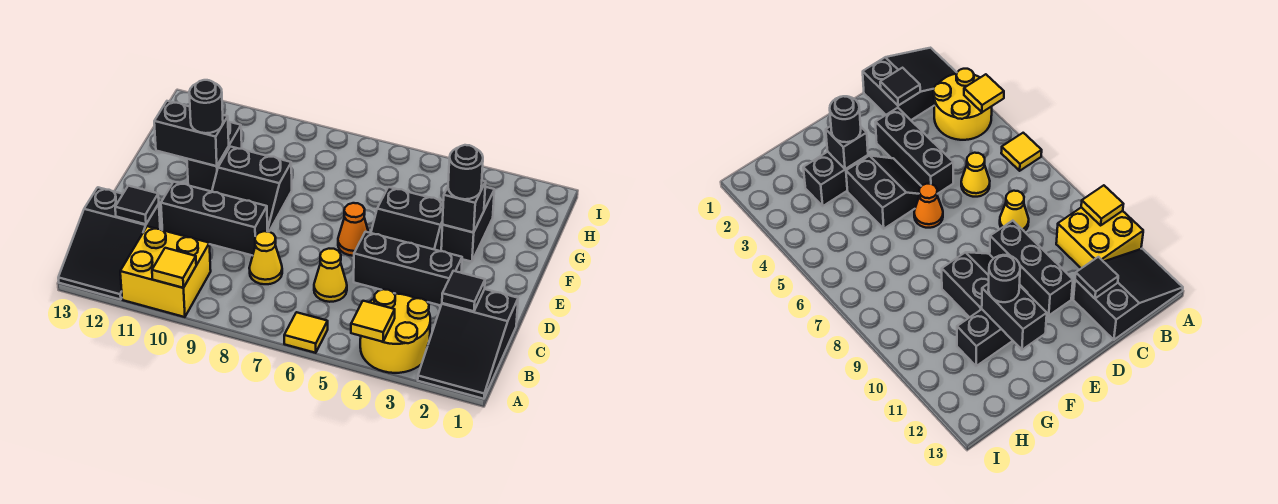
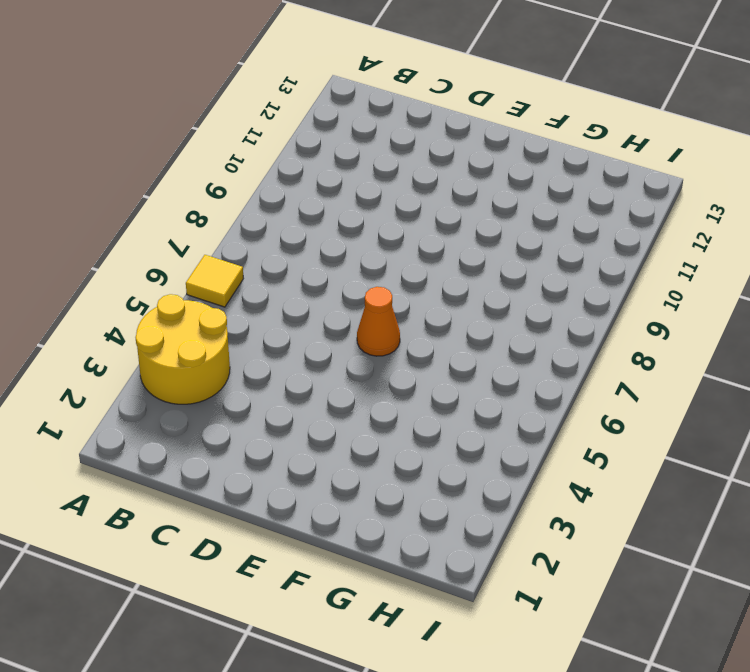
none -> black 2x3 slope [418,289,518,399]
none -> yellow 2x2 brick [120,226,211,317]
none -> black 2x3 slope [58,187,160,300]

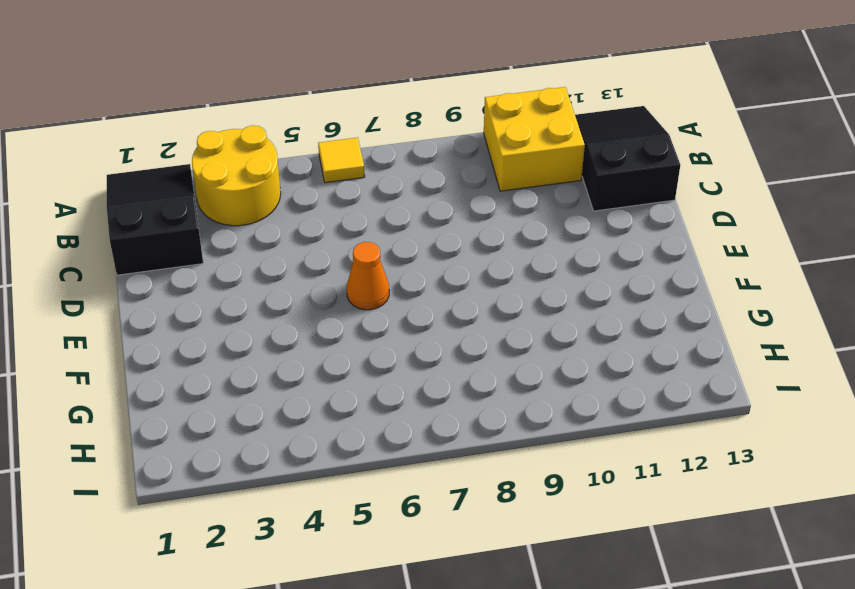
none -> yellow 1x1 cone [314,249,347,302]
none -> yellow 1x1 cone [249,231,282,284]
none -> black 1x3 brick [354,232,462,305]

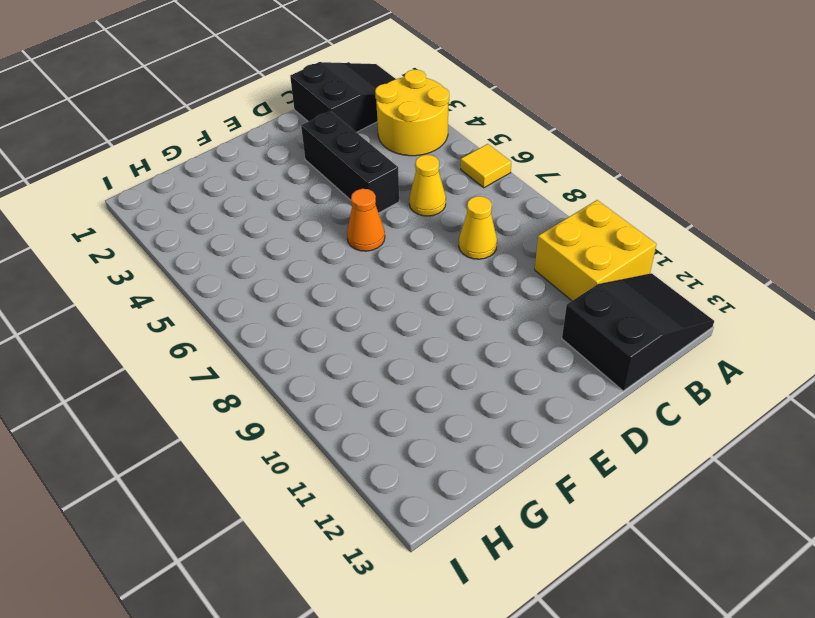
none -> black 1x3 brick [161,182,267,256]
none -> black 2x2 slope [371,187,443,251]
none -> black 2x2 slope [212,147,292,232]

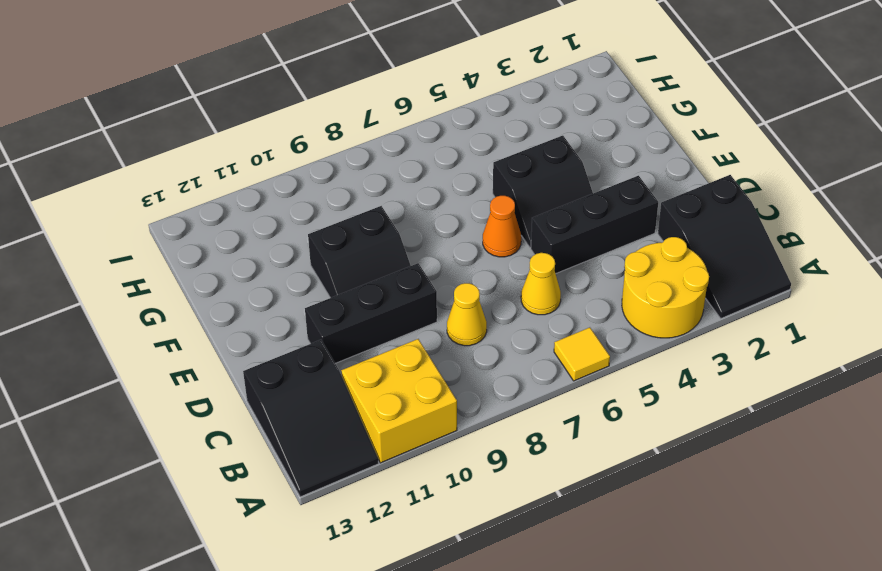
none -> black 1x2 brick [441,187,494,262]
none -> black 1x2 brick [187,122,242,192]
none -> yellow 1x1 tile [351,301,395,342]

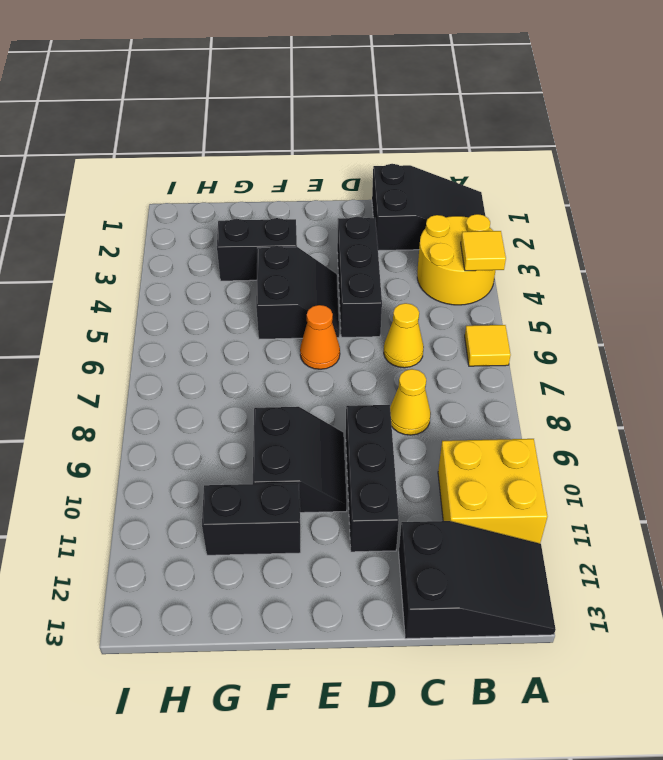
none -> yellow 1x1 tile [152,248,196,288]
none -> black 1x1 tile [442,271,485,311]
none -> black 1x1 tile [115,186,159,224]

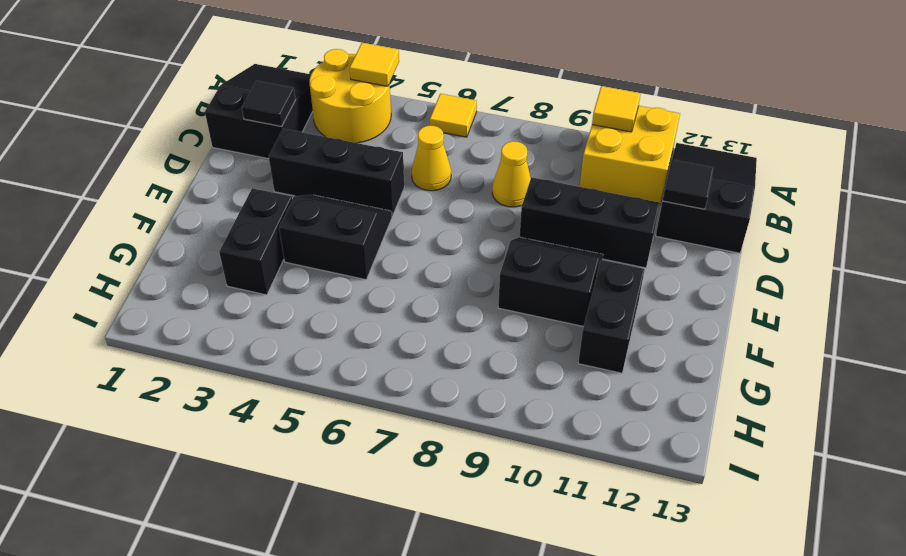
none -> orange 1x1 cone [338,203,368,256]
none -> black 1x1 brick [443,181,486,232]
none -> black 1x2 brick [154,101,229,166]

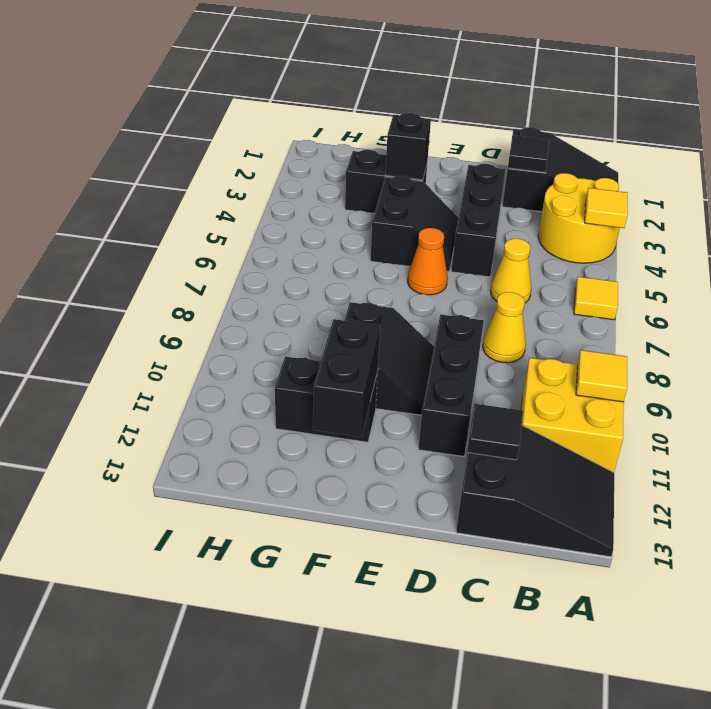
none -> black 1x1 round brick [448,145,483,199]
none -> black 1x1 round brick [189,80,223,133]

